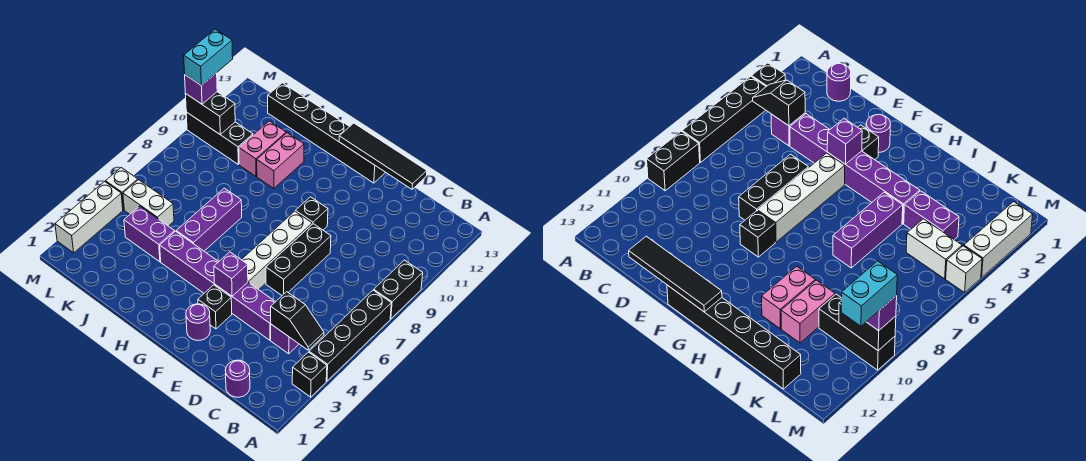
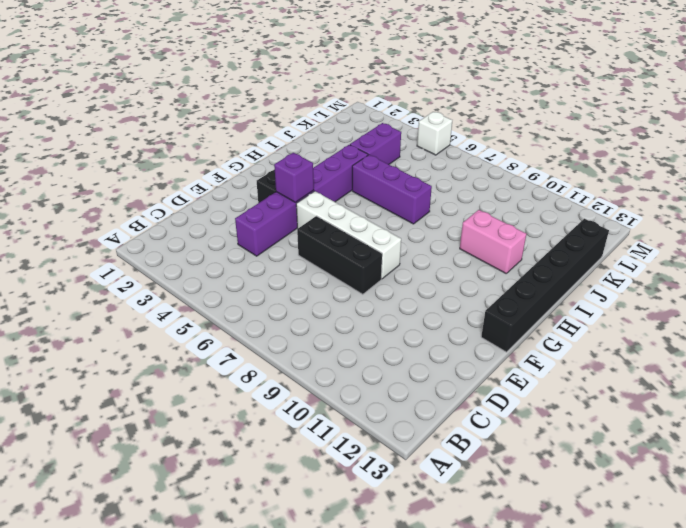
none -> black 1x1 brick [292,352,327,397]
none -> black 1x4 brick [309,290,391,381]
none -> black 1x2 brick [374,260,423,319]

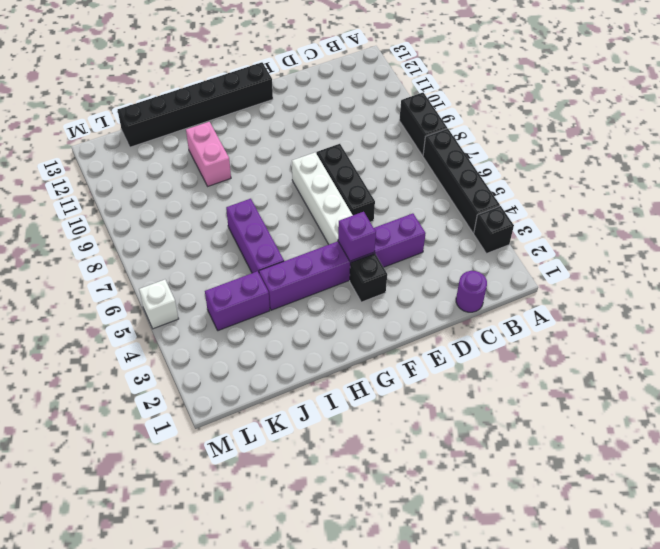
none -> purple 1x1 brick [271,324,299,354]
none -> purple 1x1 round brick [186,304,210,340]
none -> black 1x1 brick [295,197,328,230]

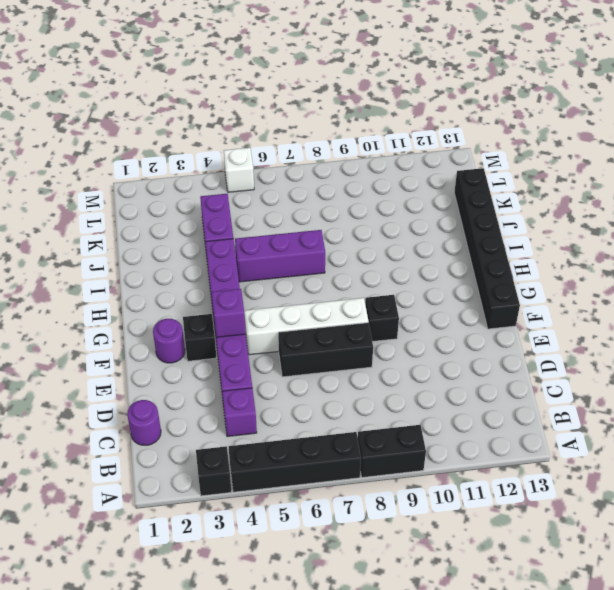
none -> pink 1x2 brick [257,133,304,189]
none -> pink 1x2 brick [239,121,286,176]
none -> white 1x2 brick [123,180,174,226]

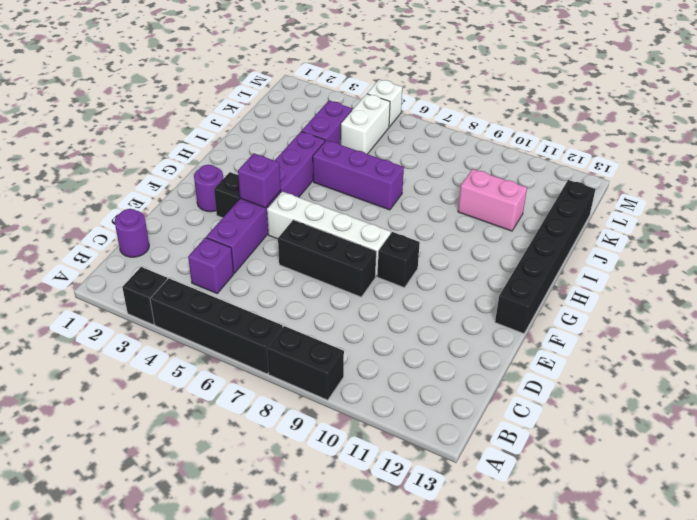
none -> pink 1x2 brick [257,133,304,189]
none -> black 1x3 brick [186,112,253,164]
none -> white 1x3 brick [55,182,123,253]

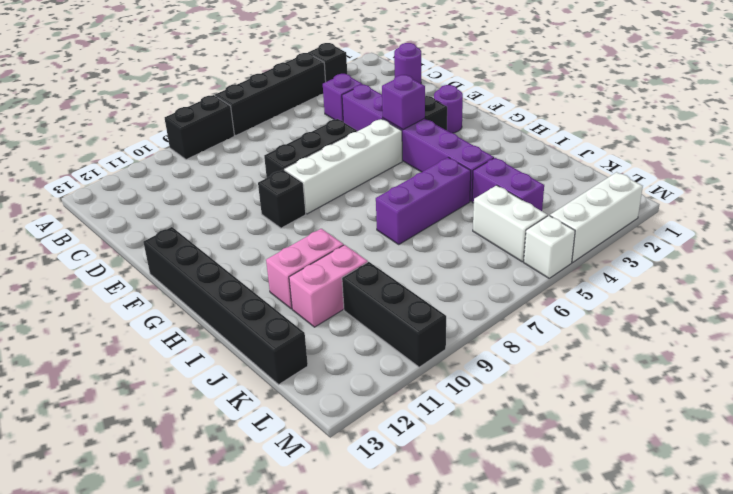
none -> black 1x2 slope [271,292,324,350]
none -> black 1x4 tile [339,123,427,189]
none -> black 1x2 brick [185,92,235,135]

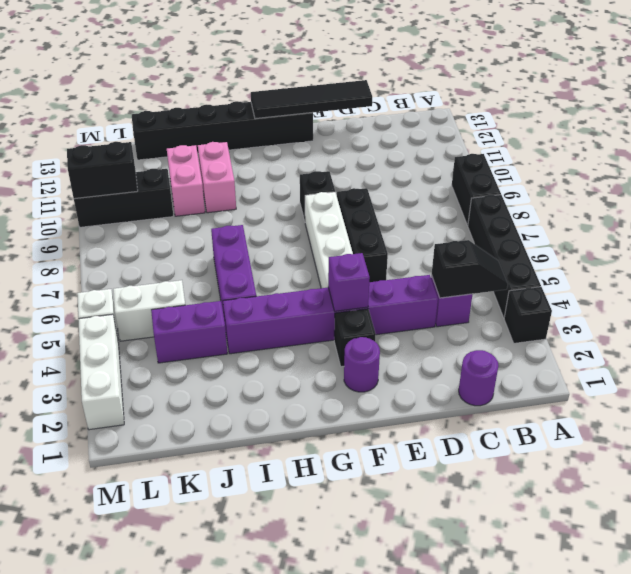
none -> purple 1x1 brick [185,73,217,104]
none -> cyan 1x2 brick [184,29,233,85]

